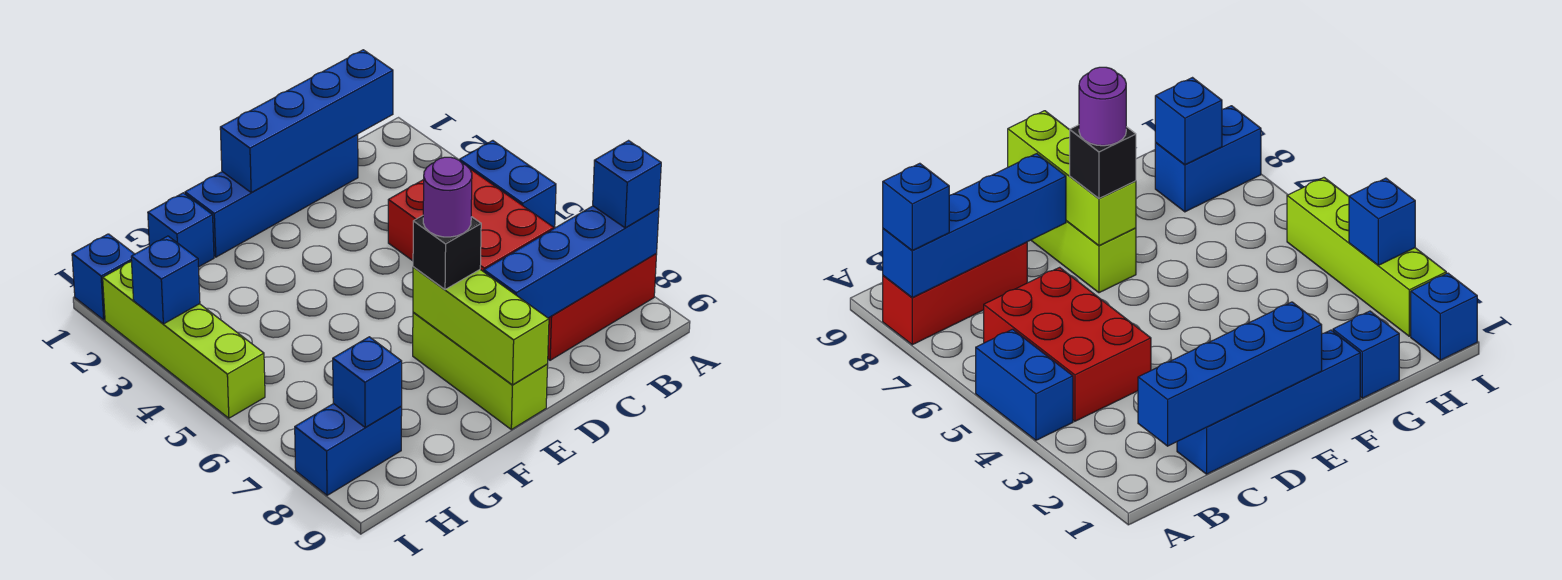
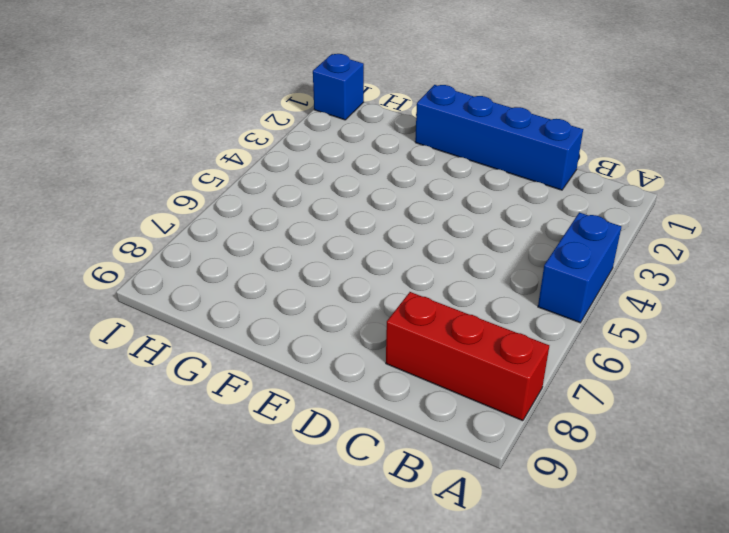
none -> red 2x3 brick [388,168,554,272]
none -> lime 1x3 brick [413,312,548,430]
none -> blue 1x1 brick [148,193,214,267]

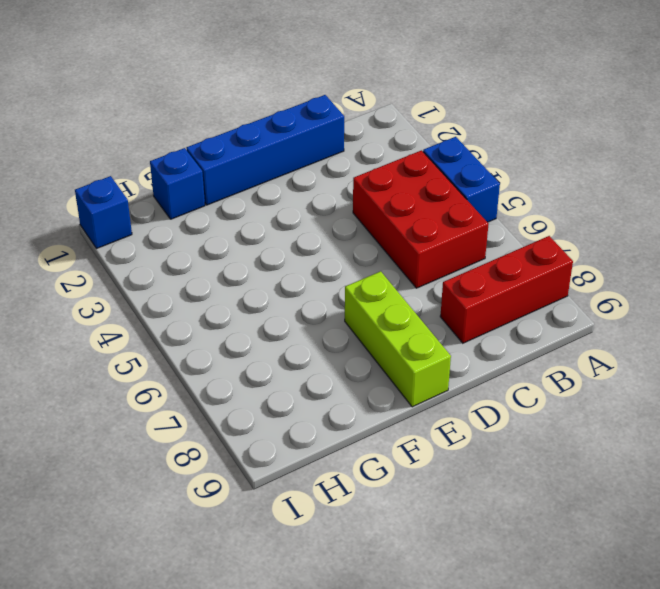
none -> blue 1x2 brick [295,404,402,495]
none -> lime 1x4 brick [103,262,265,418]
none -> blue 1x4 brick [484,206,659,318]

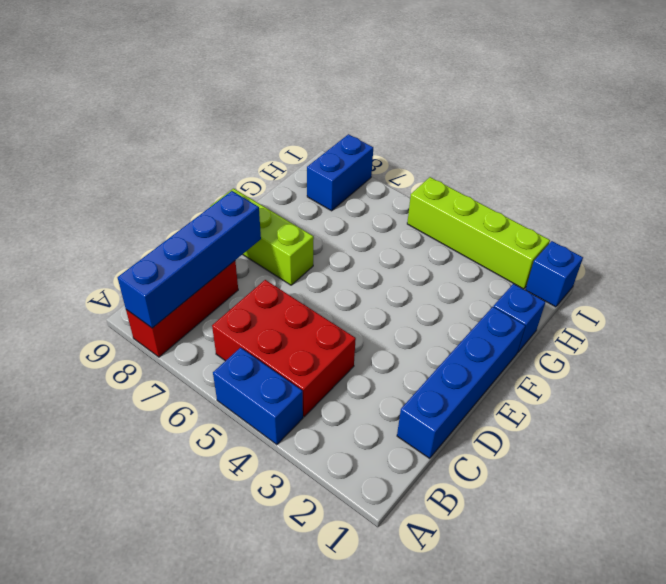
none -> blue 1x4 brick [220,50,393,192]
none -> lime 1x3 brick [413,267,549,385]
none -> blue 1x1 brick [333,337,402,428]

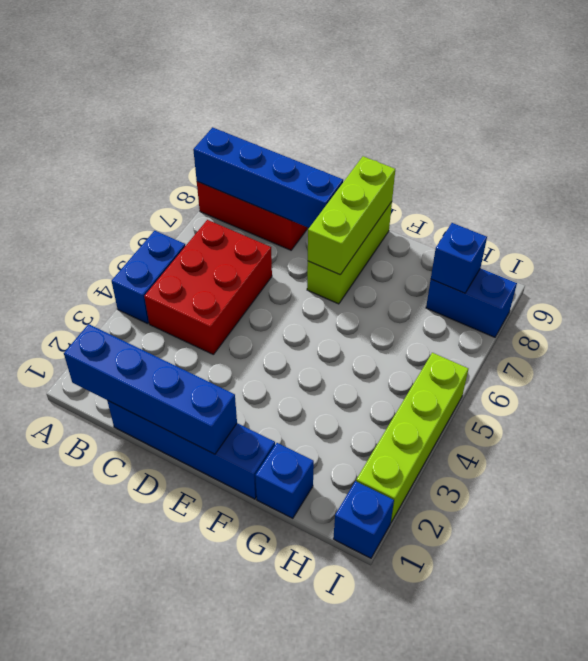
none -> blue 1x1 brick [131,236,200,324]
none -> blue 1x1 brick [593,141,661,228]
none -> black 1x1 brick [413,216,481,290]

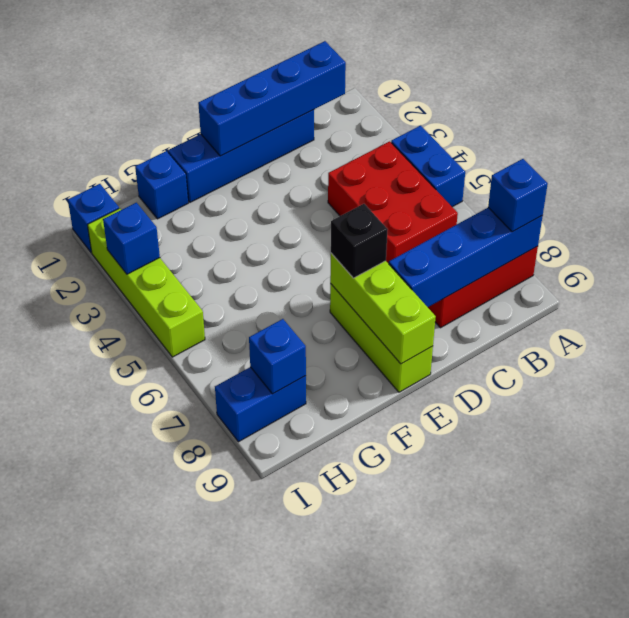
none -> purple 1x1 round brick [423,157,472,237]

